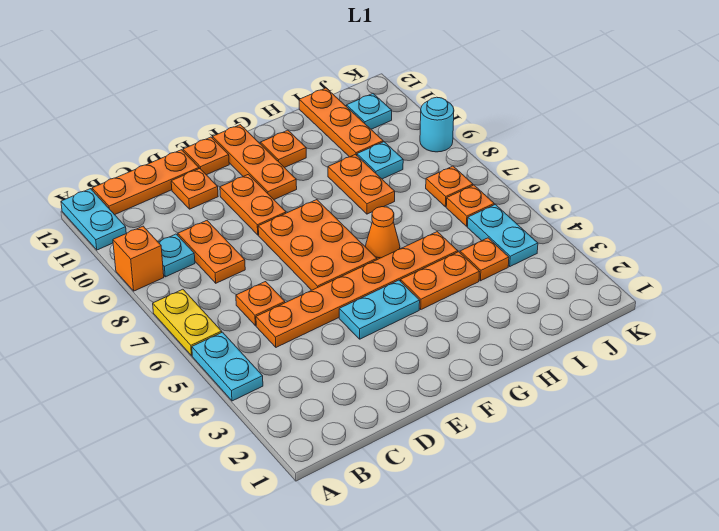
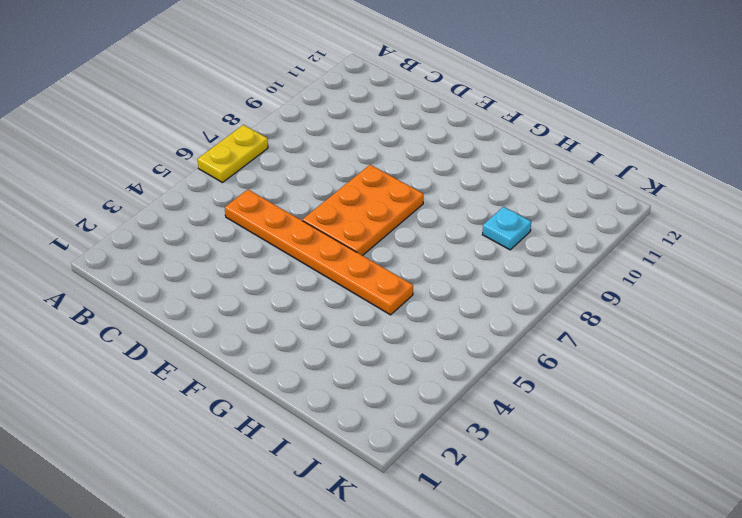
none -> cyan 1x2 plate [192,332,263,401]
none -> orange 1x1 brick [113,226,164,291]
none -> cyan 1x2 plate [61,189,126,250]

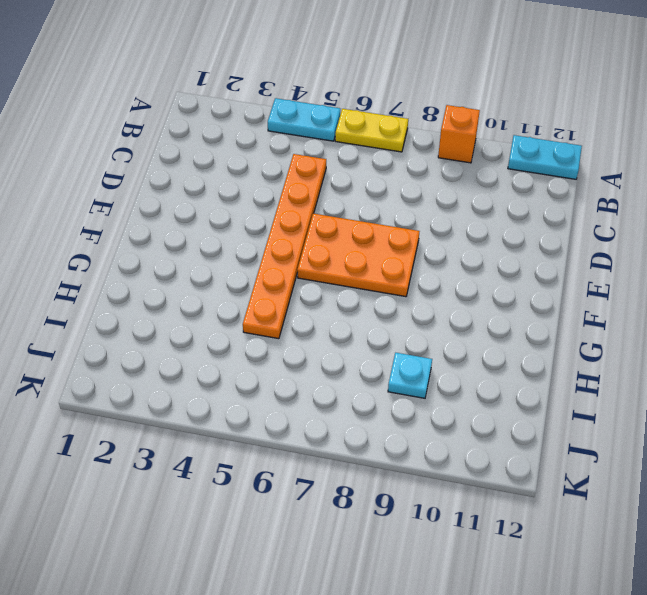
none -> cyan 1x1 plate [158,234,195,277]
none -> orange 1x3 plate [92,150,199,215]
none -> orange 1x1 plate [236,282,285,326]

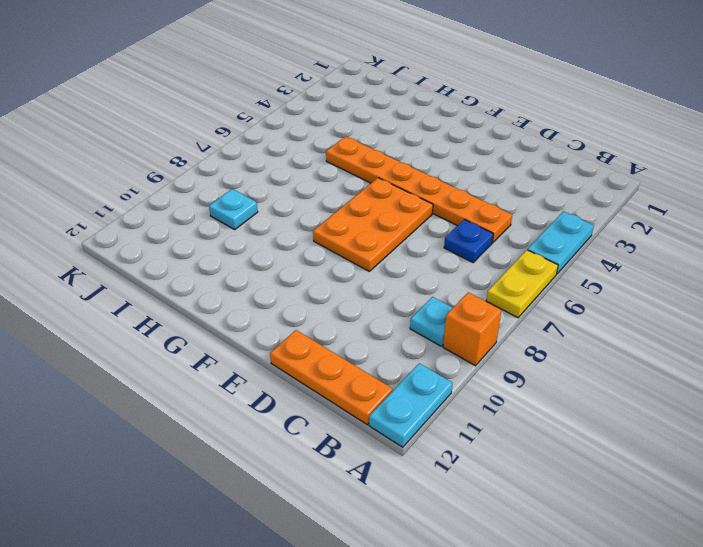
blue 1x1 plate [444,219,493,262] -> orange 1x1 plate [236,282,285,326]
none -> orange 1x2 plate [178,221,245,283]
none -> orange 1x1 plate [171,169,218,209]
none -> cyan 1x2 plate [339,280,420,339]

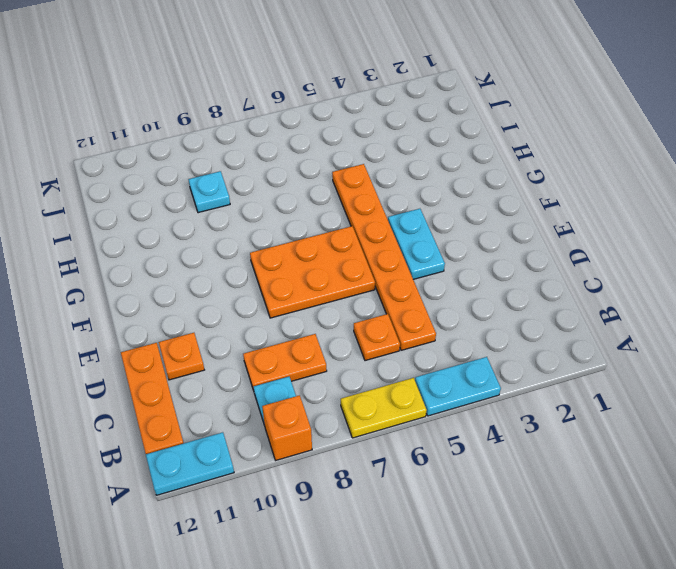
none -> orange 1x2 plate [220,174,286,235]
none -> orange 1x1 plate [183,137,229,175]
none -> orange 1x3 plate [213,125,297,199]

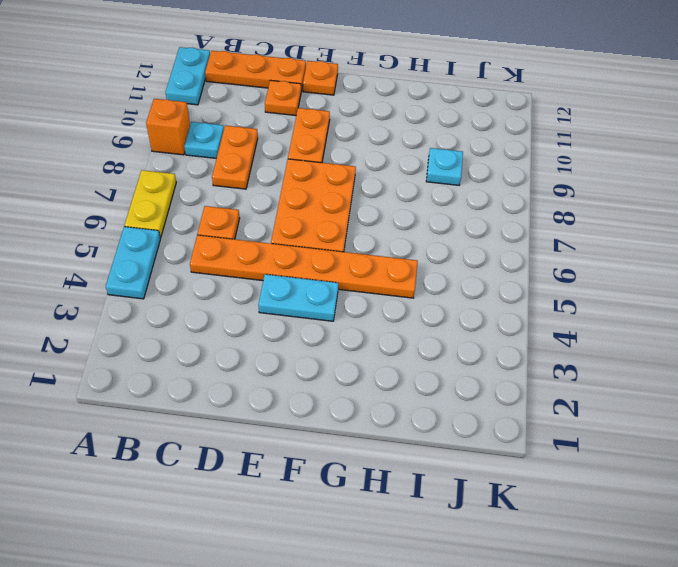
none -> orange 1x3 plate [213,125,297,199]
none -> orange 1x2 plate [401,252,480,309]
none -> orange 1x1 cone [365,207,400,260]

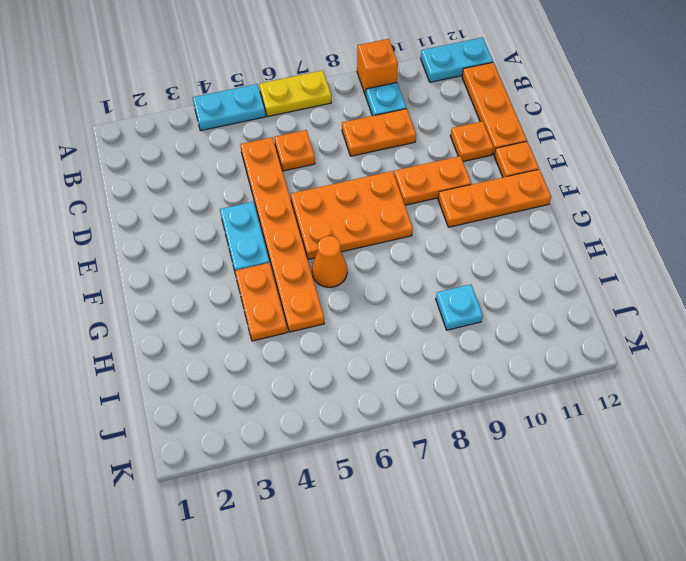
none -> orange 1x1 plate [260,130,306,168]
none -> orange 1x2 plate [328,154,395,214]
none -> orange 1x1 plate [460,238,509,281]

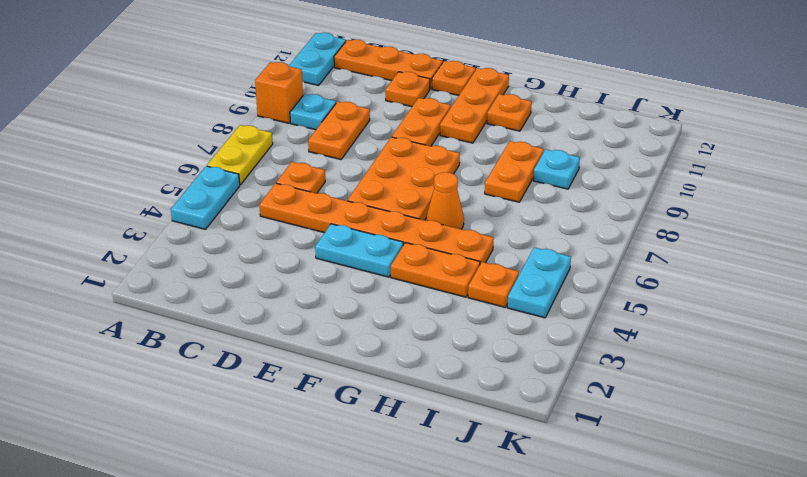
none -> orange 1x3 plate [299,88,383,157]
none -> orange 1x1 plate [446,185,494,226]
none -> orange 1x1 plate [426,166,473,207]

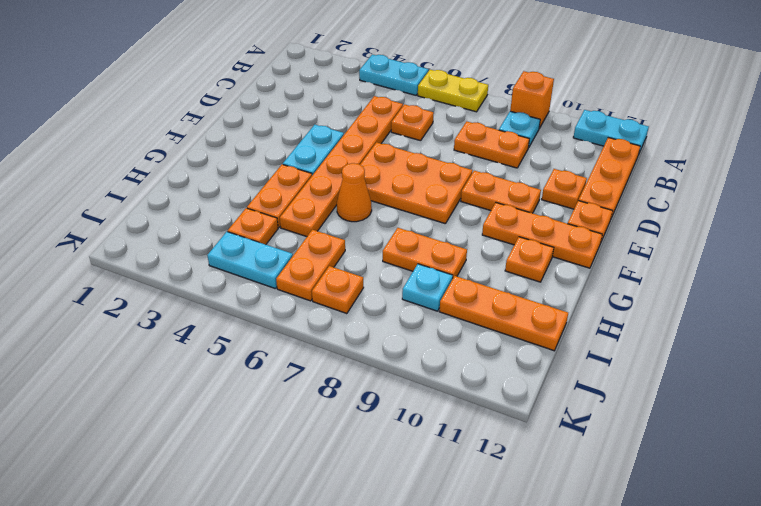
orange 1x2 plate [276,230,345,301] -> orange 1x1 plate [446,185,494,226]
none -> cyan 1x1 plate [346,93,392,129]
none -> cyan 1x1 round brick [420,97,454,152]

